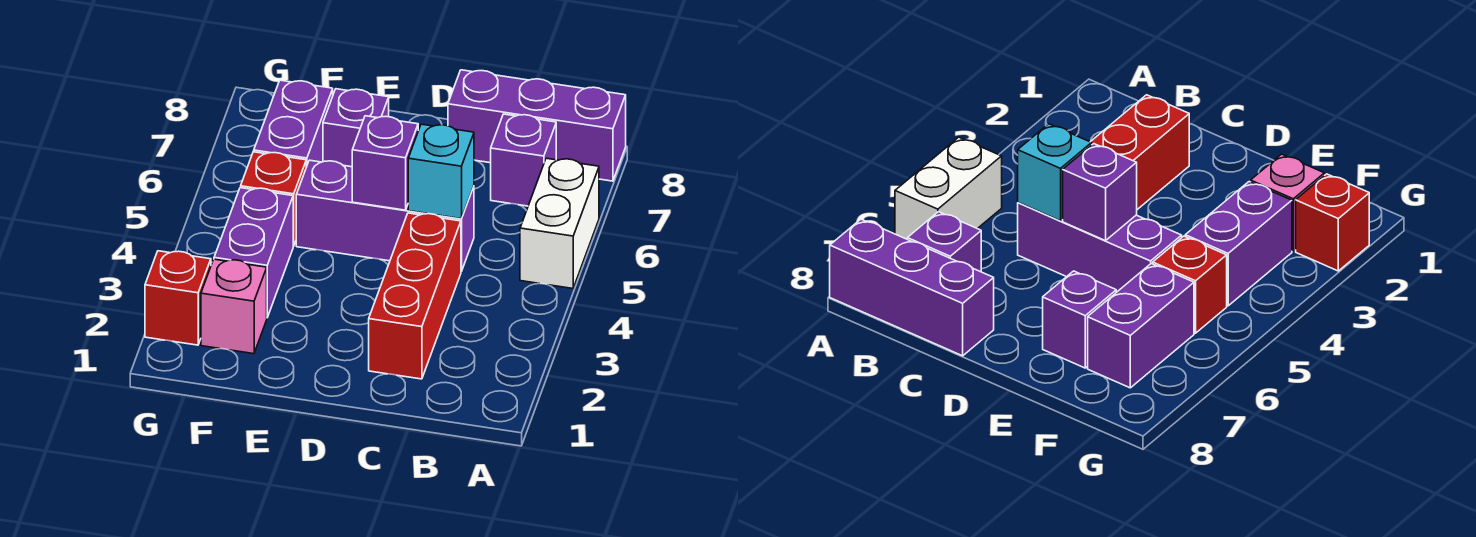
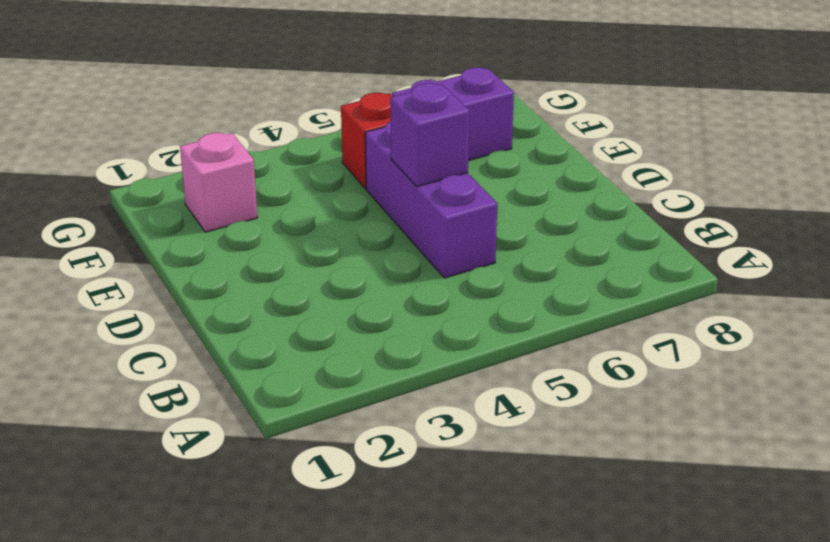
none -> white 1x2 brick [520,158,599,289]
none -> purple 1x3 brick [448,70,626,181]
none -> purple 1x1 brick [491,114,556,206]

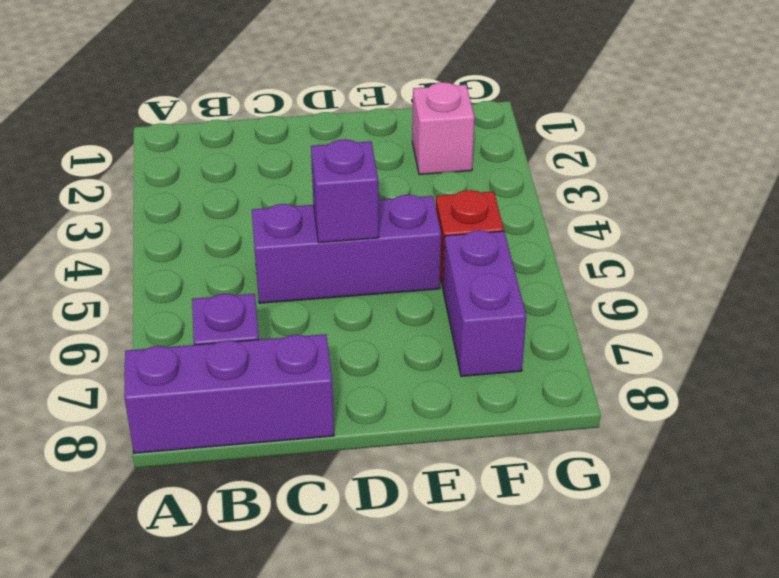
none -> white 1x2 brick [520,158,599,289]
none -> red 1x3 brick [369,213,461,379]
none -> purple 1x1 brick [323,89,389,167]

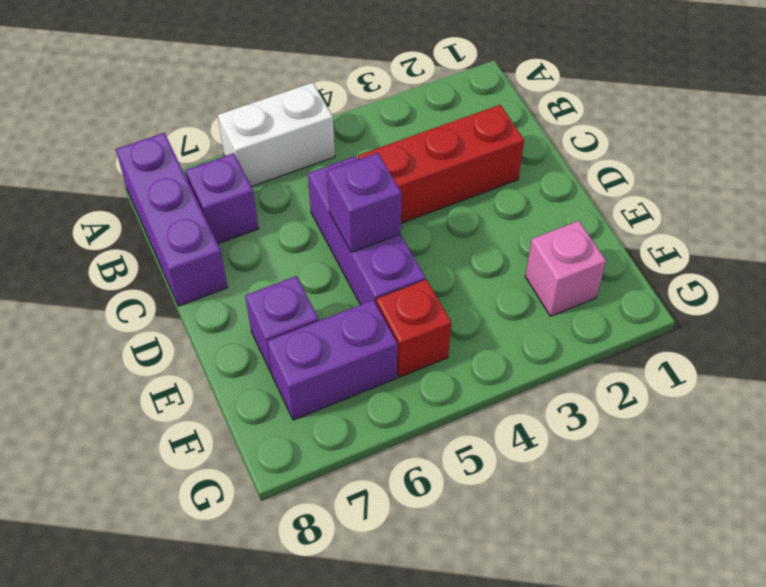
none -> purple 1x2 brick [214,188,293,317]
none -> red 1x1 brick [145,251,211,345]
none -> cyan 1x1 brick [408,124,474,219]

